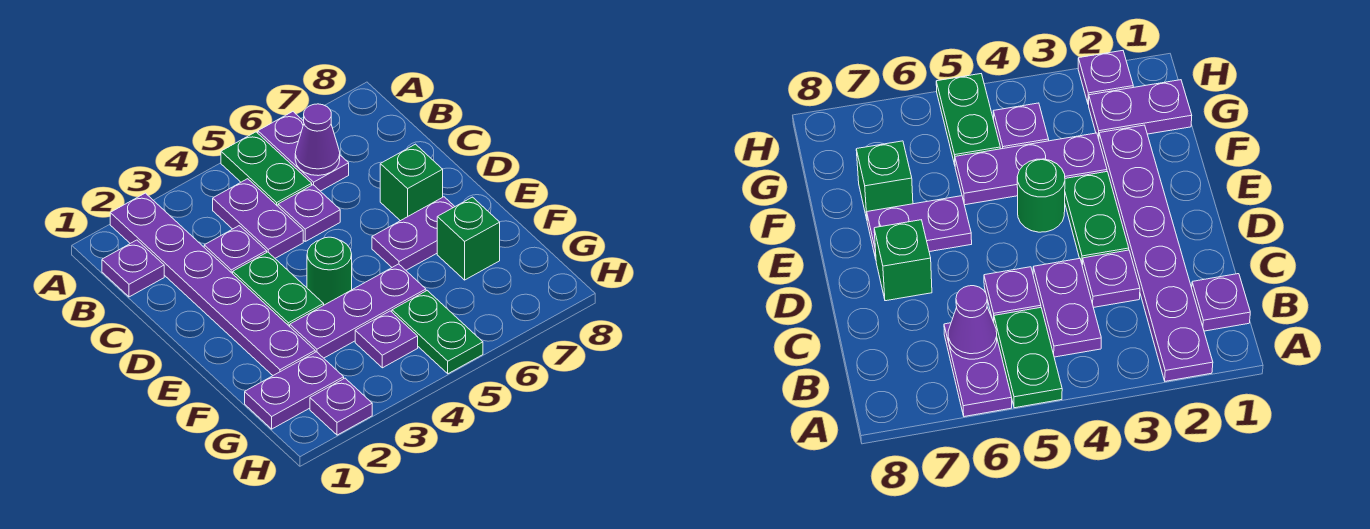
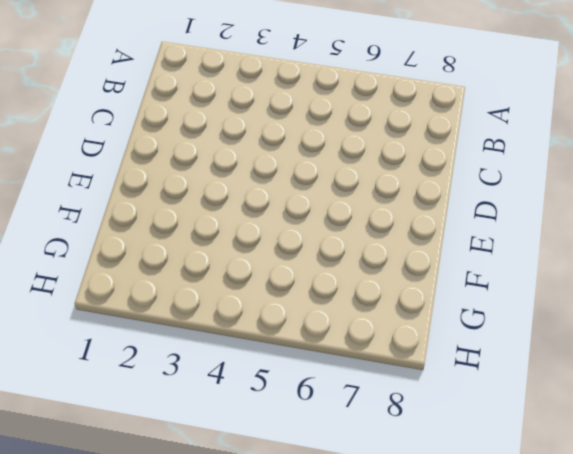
none -> purple 1x6 plate [110,193,315,375]
none -> green 1x2 plate [221,132,312,206]
none -> purple 1x2 plate [258,112,349,191]

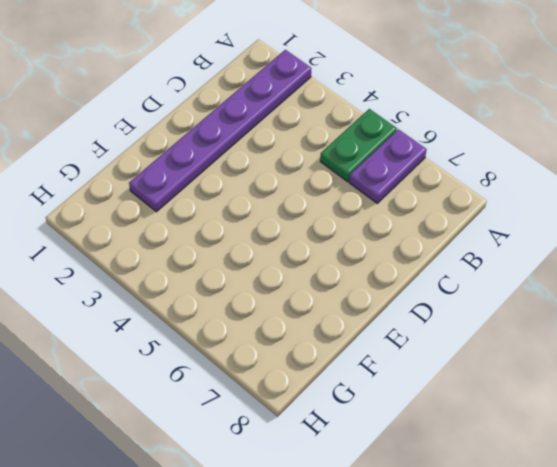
none -> purple 1x1 plate [102,240,164,297]
none -> purple 1x2 plate [213,179,303,258]
none -> purple 1x1 plate [204,226,267,274]

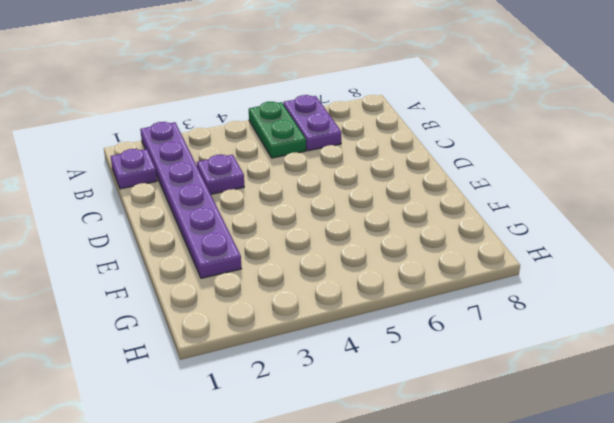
none -> purple 1x2 plate [213,179,303,258]
none -> purple 1x1 plate [278,185,340,241]
none -> green 1x2 plate [233,252,324,327]

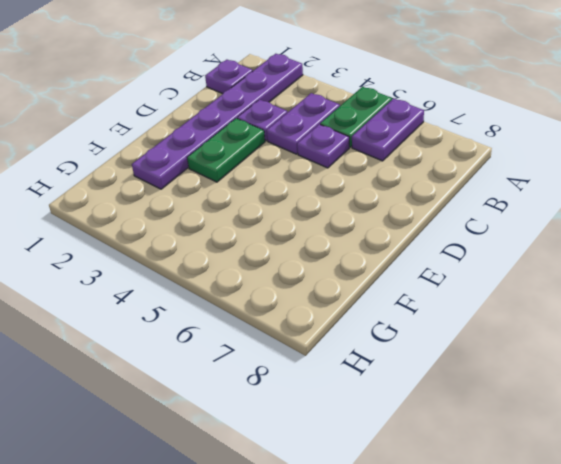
none -> green 1x1 brick [380,144,443,221]
none -> green 1x1 round brick [307,237,352,305]
none -> purple 1x2 plate [372,197,455,270]

